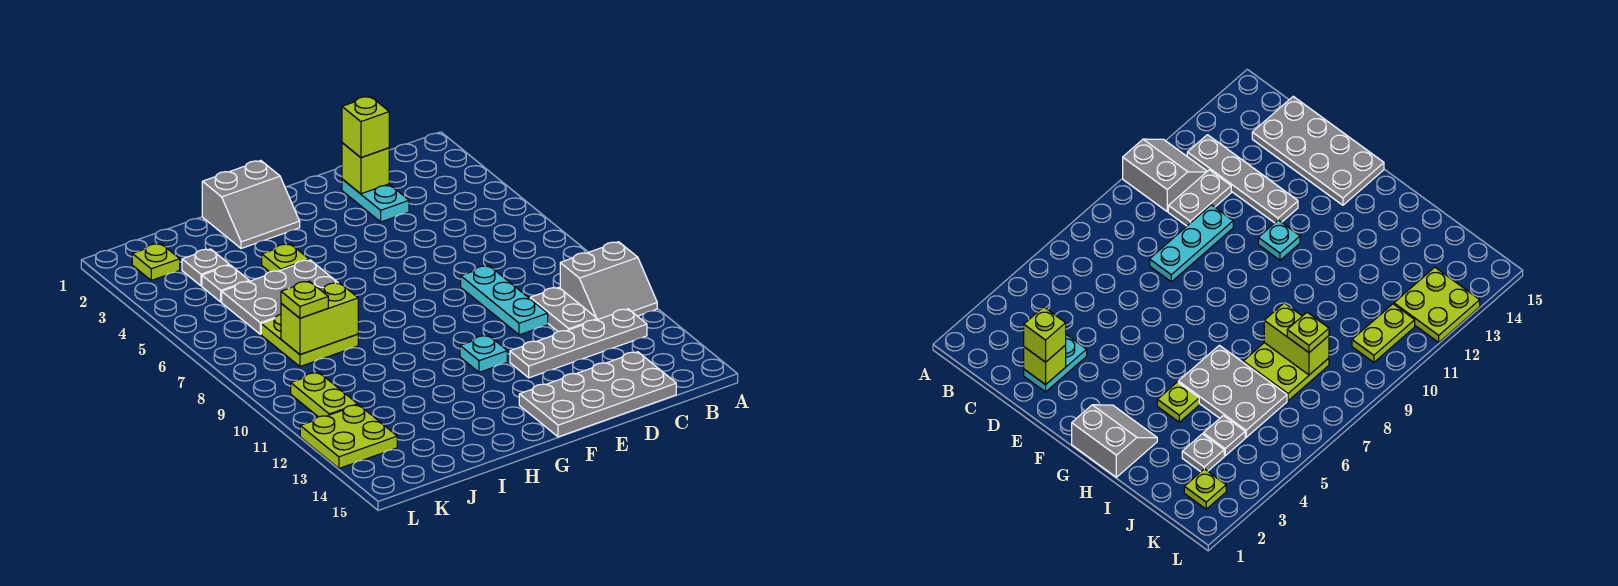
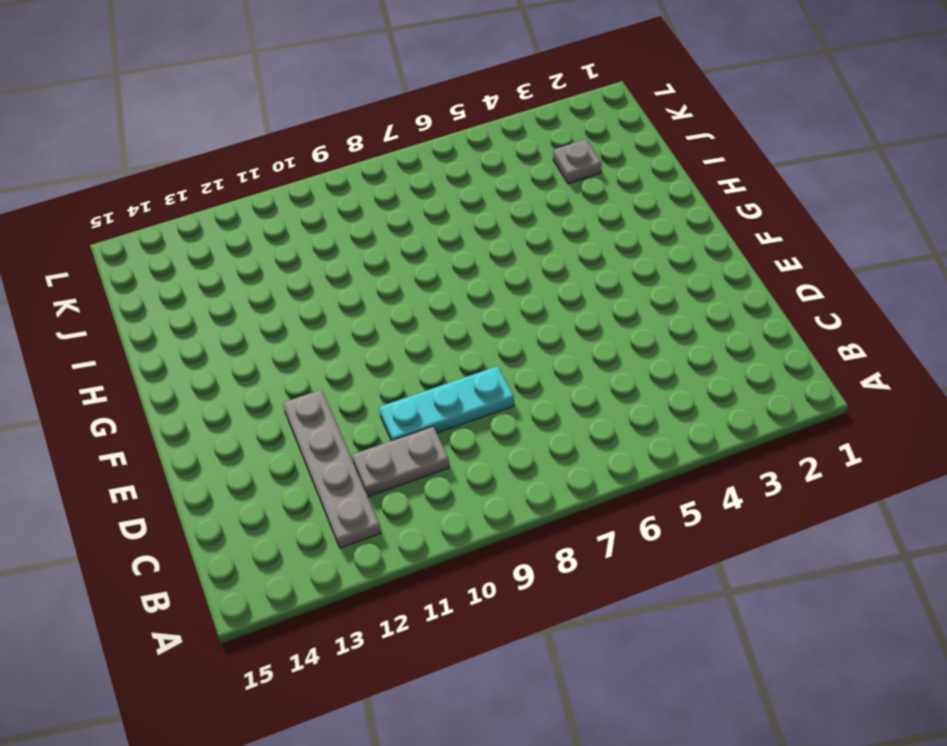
none -> grey 2x2 slope [560,242,657,320]
none -> grey 2x4 plate [519,352,676,437]
none -> cyan 1x2 plate [342,179,409,222]

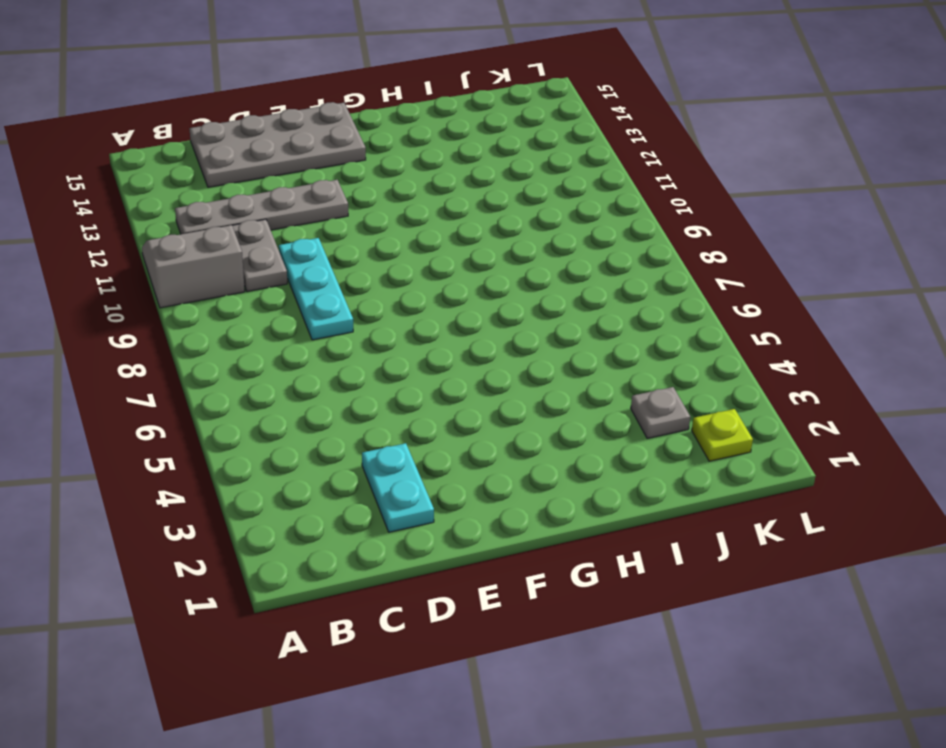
none -> cyan 1x1 plate [460,335,507,372]
none -> grey 2x2 slope [202,161,300,248]
none -> lime 1x1 plate [262,244,309,272]

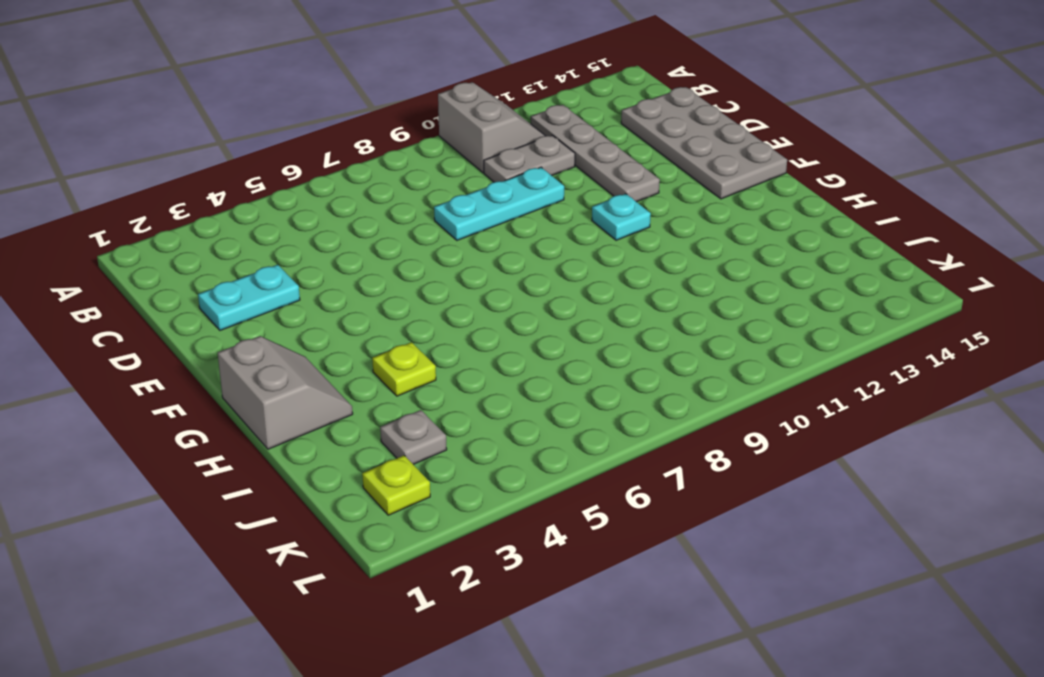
none -> grey 2x3 plate [222,260,338,334]
none -> lime 2x2 plate [261,315,358,366]
none -> grey 1x1 plate [202,265,249,302]

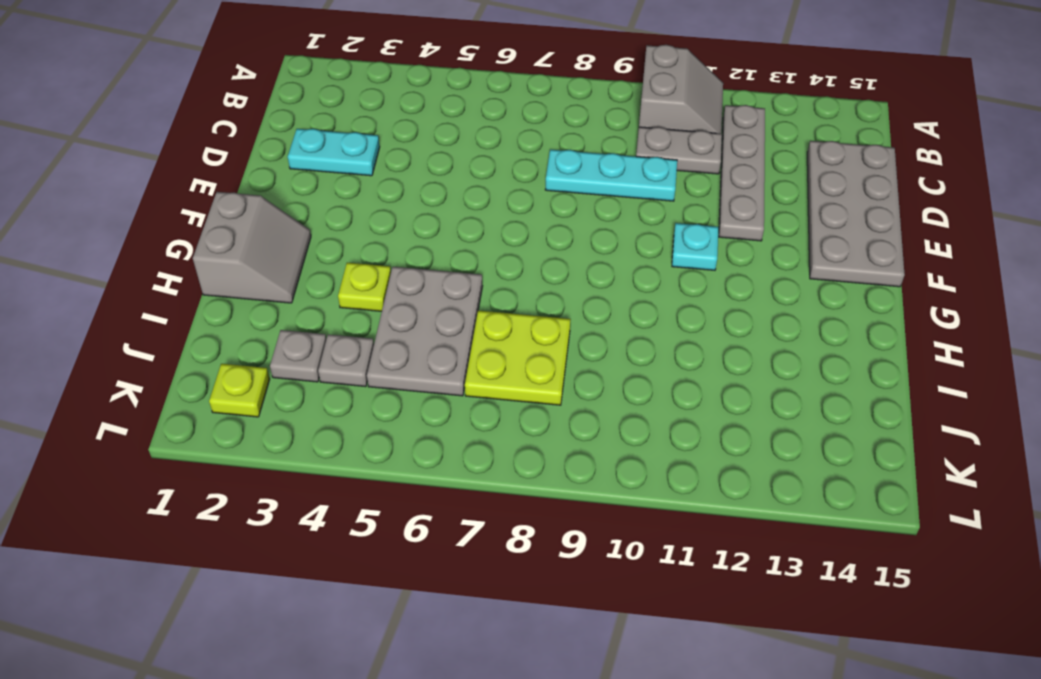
none -> lime 1x2 plate [291,373,358,417]
none -> lime 2x2 plate [300,405,397,468]
none -> lime 1x1 brick [342,143,389,194]

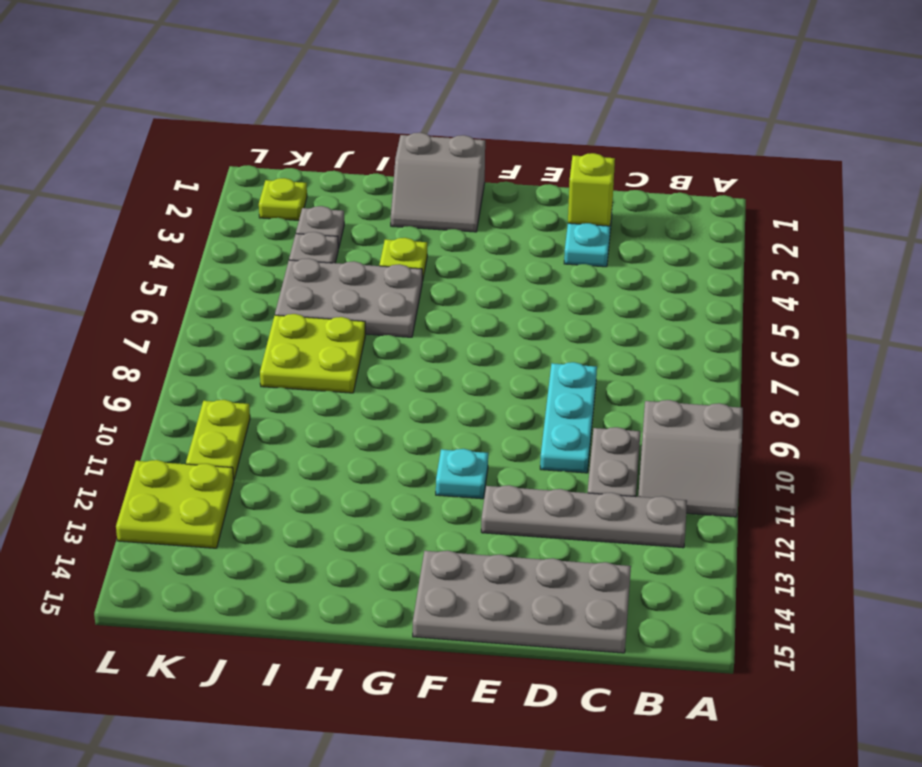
none -> lime 1x2 brick [281,283,358,355]
none -> lime 1x1 brick [342,96,389,158]
none -> lime 1x1 plate [281,281,328,318]

